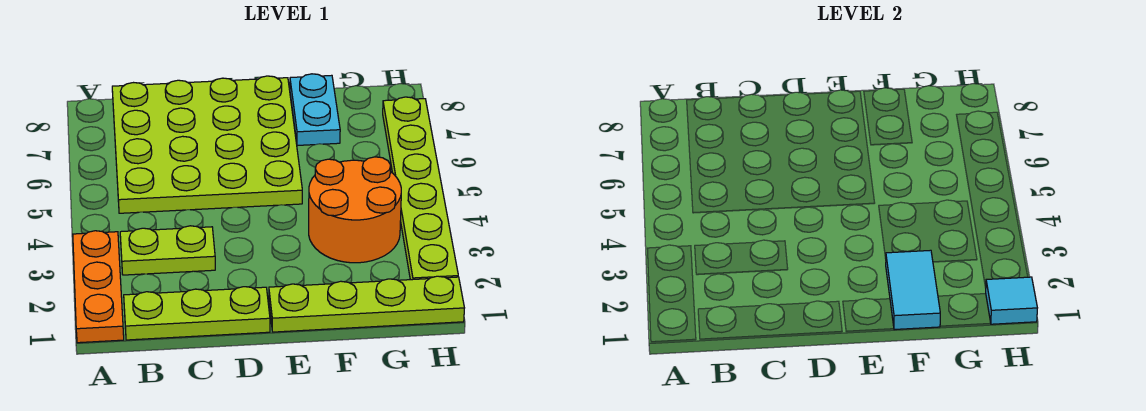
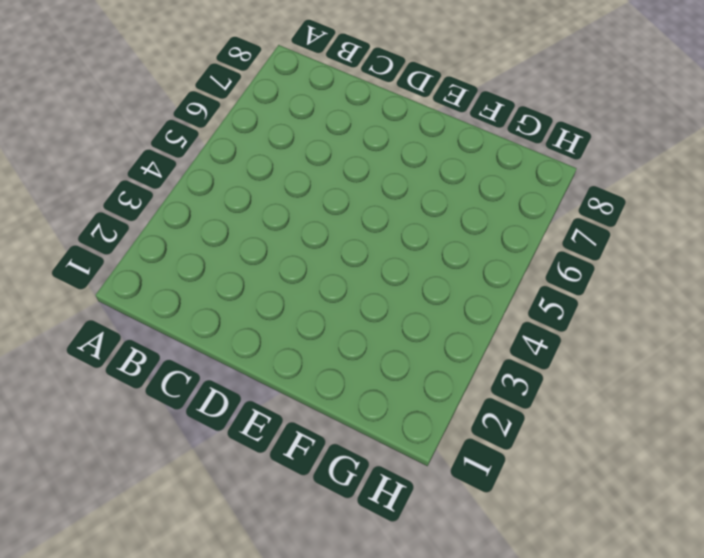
none -> orange 1x3 plate [73,231,124,343]
none -> lime 1x3 plate [124,287,270,340]

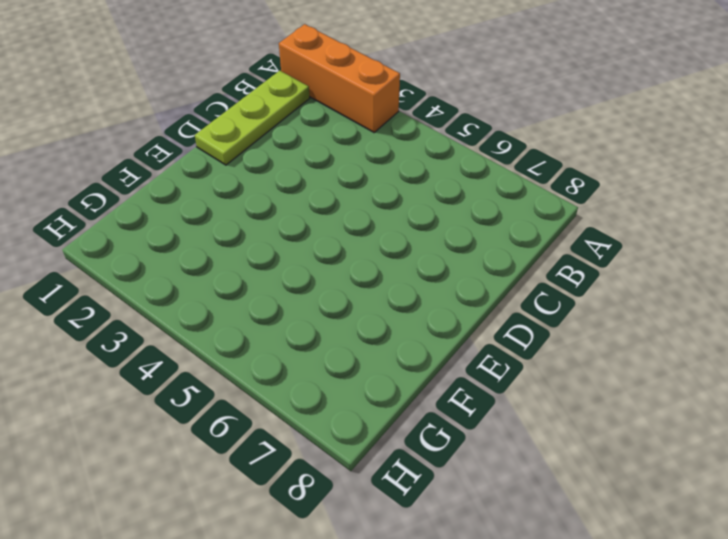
orange 1x3 brick [279,24,400,132] -> orange 1x3 plate [73,231,124,343]
none -> lime 1x2 plate [120,226,215,275]
none -> lime 4x4 plate [112,76,302,213]

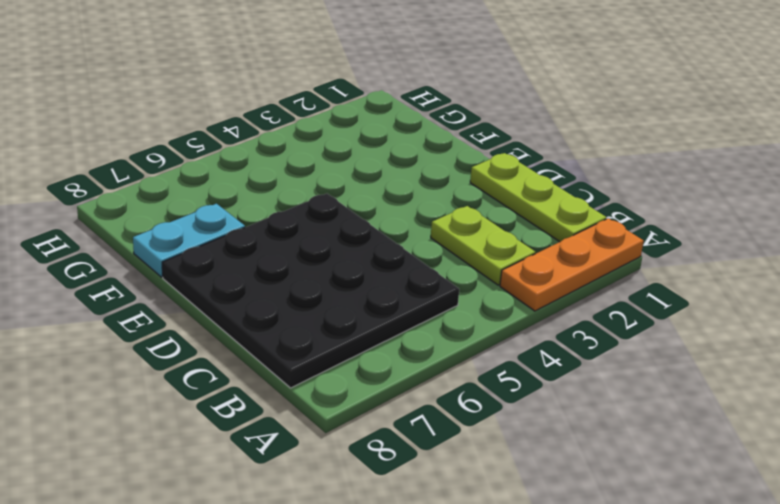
black 4x4 plate [162,194,459,388] -> lime 4x4 plate [112,76,302,213]
none -> lime 1x4 plate [269,276,464,332]
none -> orange 2x2 round brick [309,157,401,263]

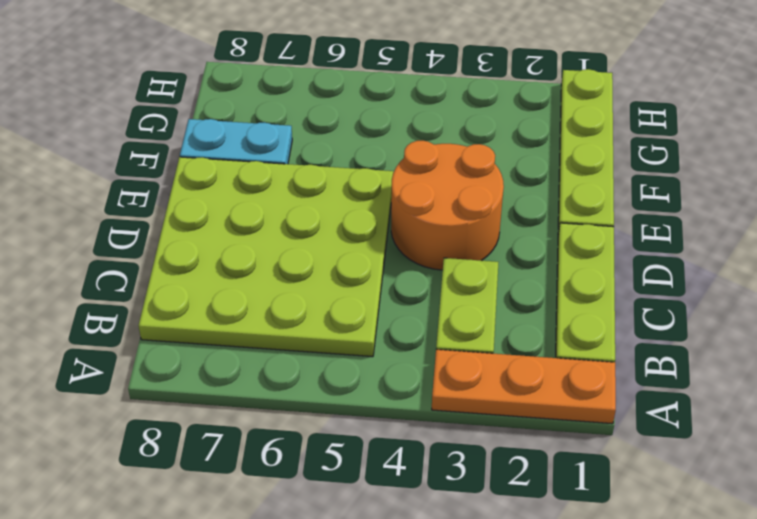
orange 2x2 round brick [391,141,504,270] -> orange 2x2 round brick moved to [309,157,401,263]
none -> lime 1x6 plate [383,97,458,280]
none -> cyan 1x2 tile [886,250,940,330]

